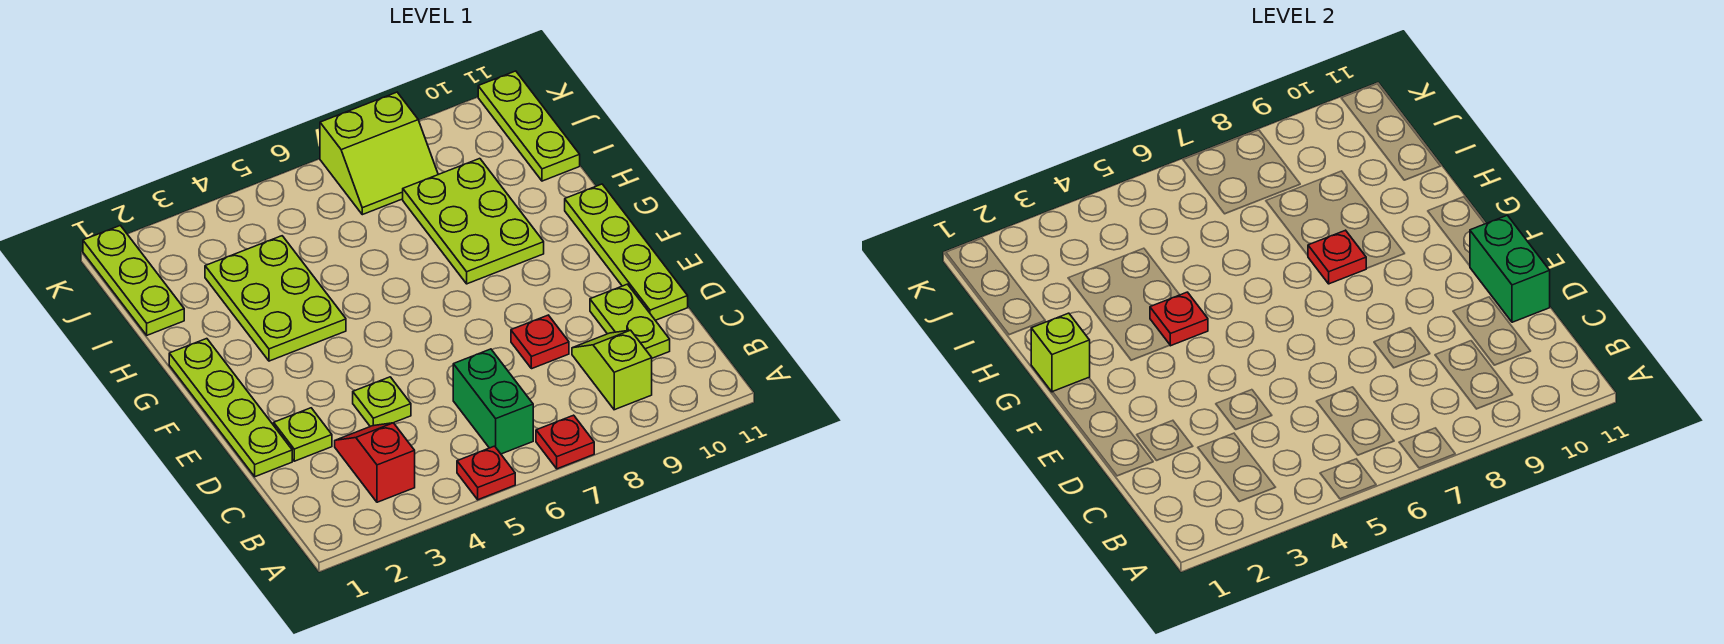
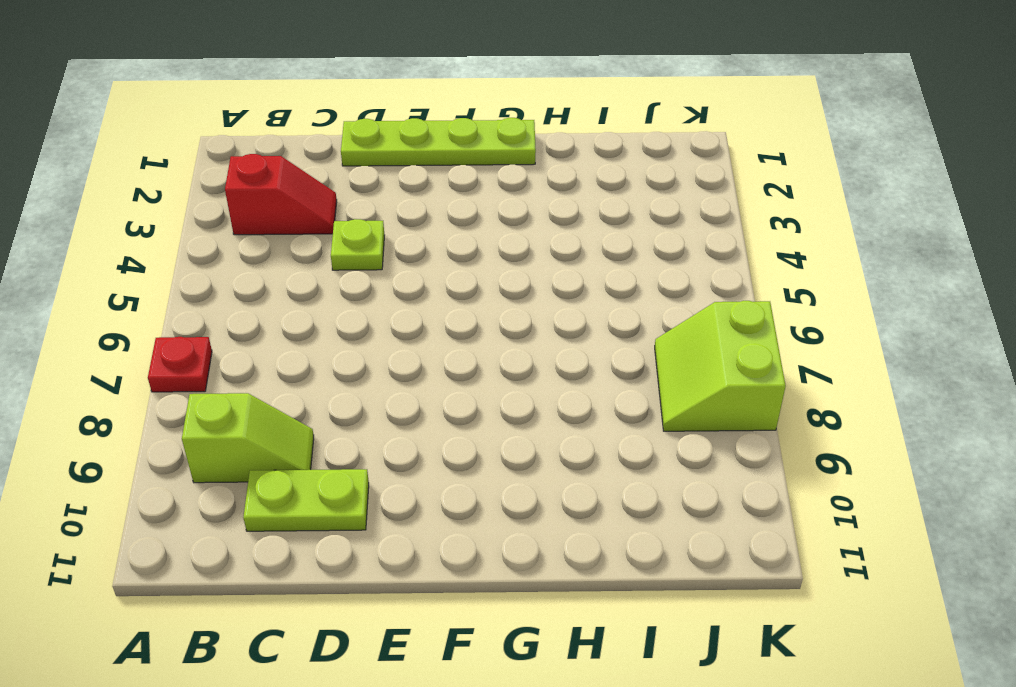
none -> red 1x1 plate [457,446,515,500]
none -> green 1x2 brick [453,349,533,454]
none -> lime 1x1 plate [274,408,332,461]

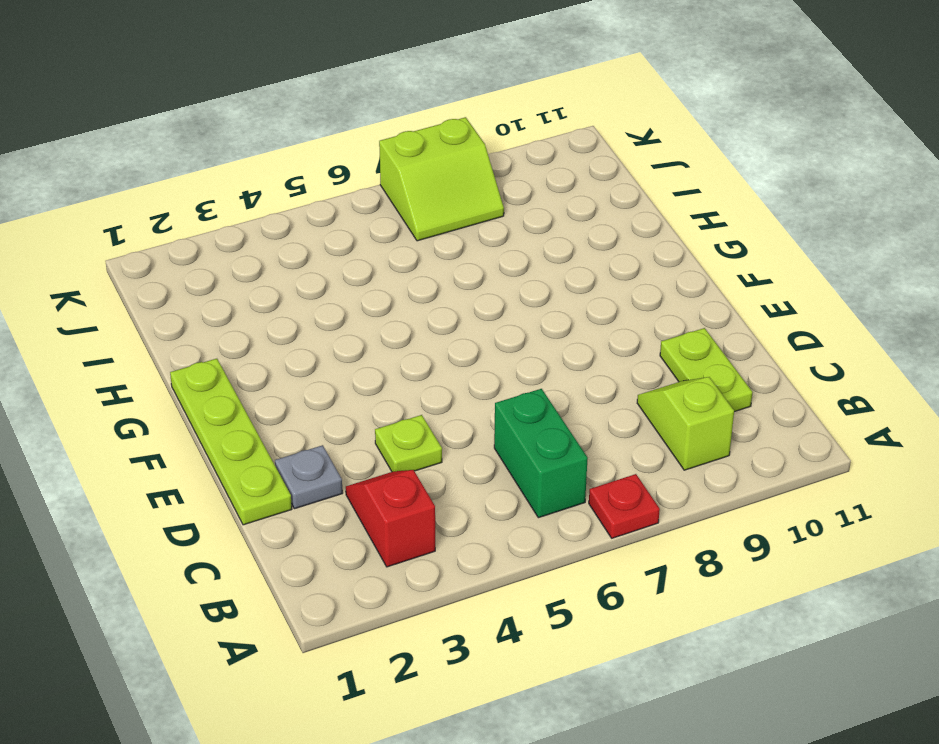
grey 1x1 plate [275,445,343,509] -> lime 1x1 plate [274,408,332,461]
none -> red 1x1 plate [457,446,515,500]
none -> red 1x1 plate [511,315,569,369]
none -> lime 1x4 plate [565,184,688,320]

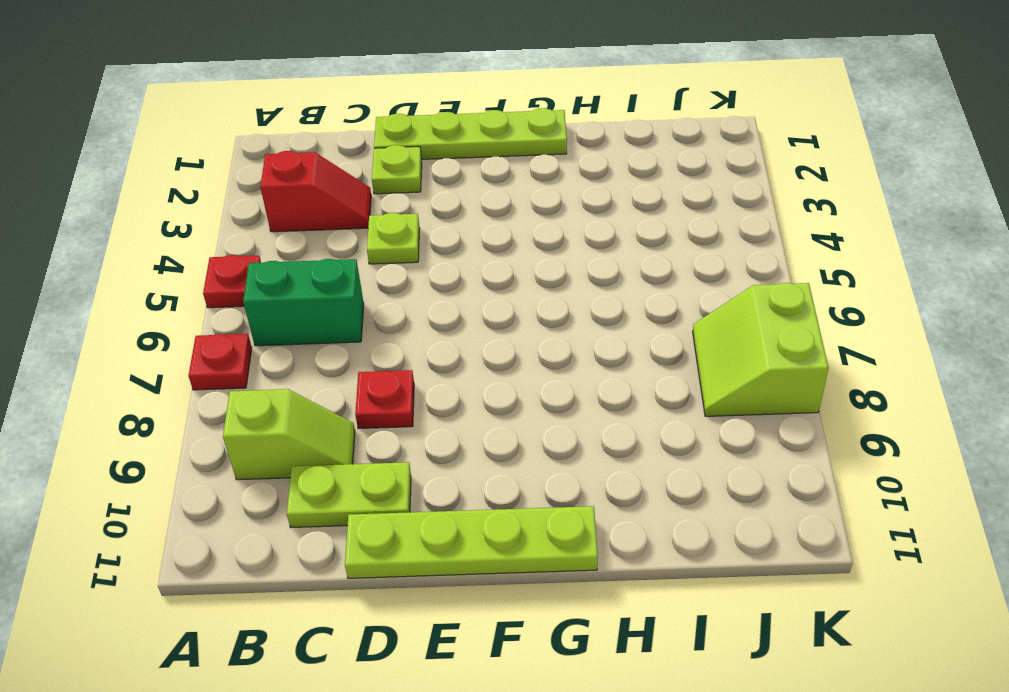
none -> lime 2x3 plate [205,236,346,361]
none -> lime 2x3 plate [403,159,544,284]
none -> lime 1x3 plate [83,225,184,335]

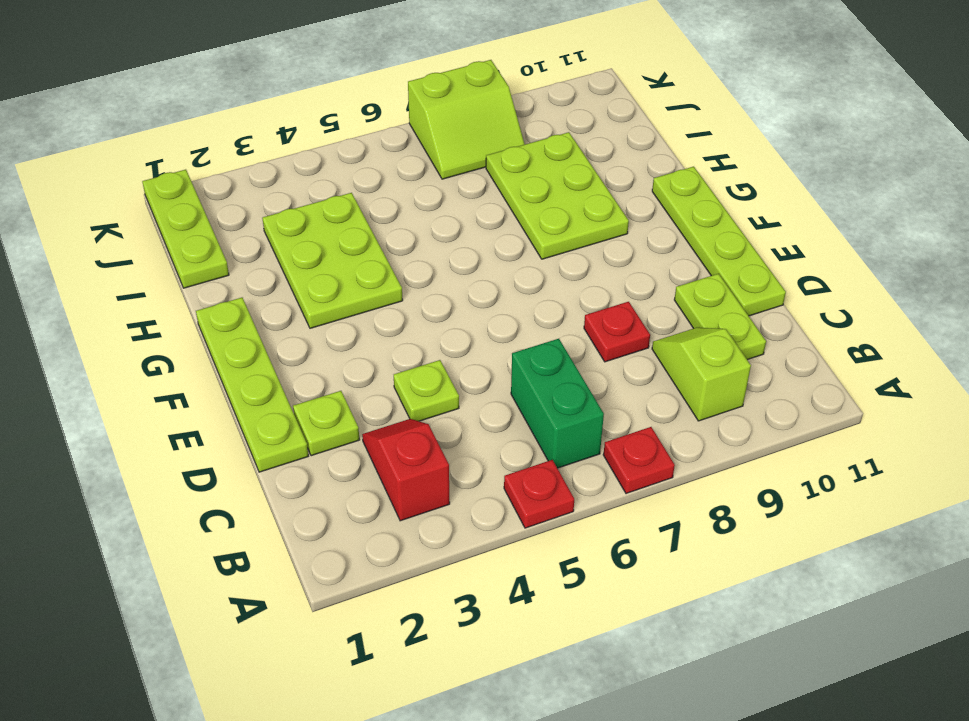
none -> lime 1x3 plate [478,71,580,181]
none -> green 1x2 brick [1470,215,1550,322]
none -> lime 1x1 brick [1031,313,1090,392]

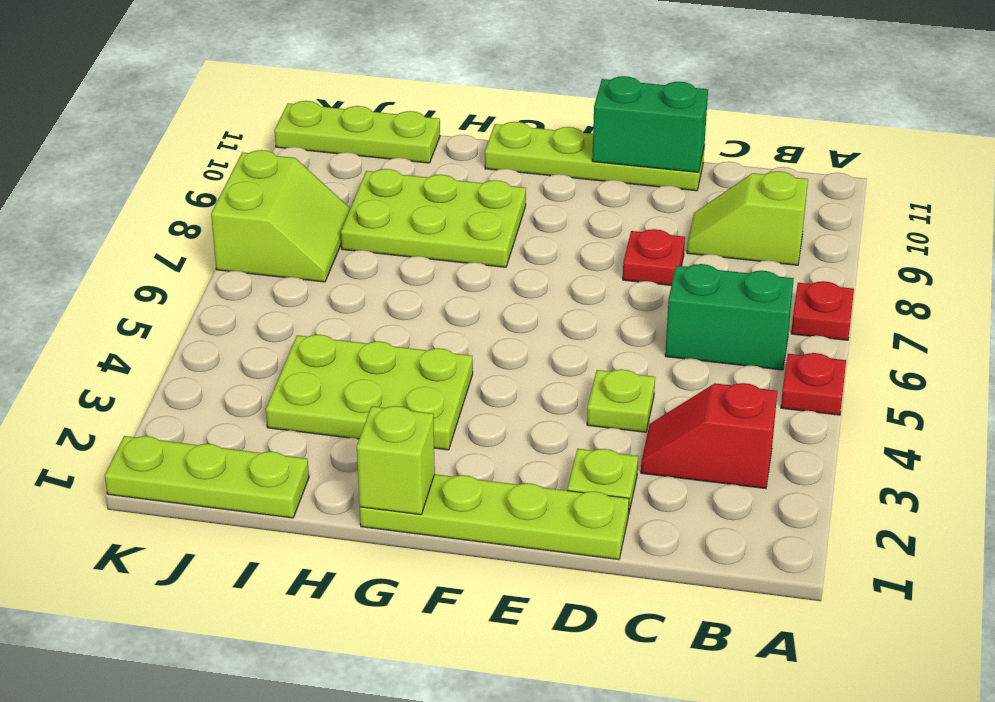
none -> lime 1x2 plate [590,284,670,358]
none -> red 1x1 plate [1150,292,1208,346]
none -> red 1x1 plate [1308,230,1367,284]

